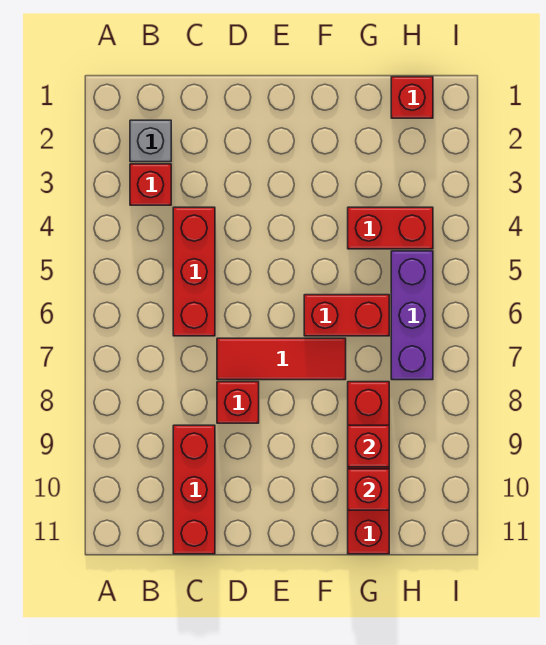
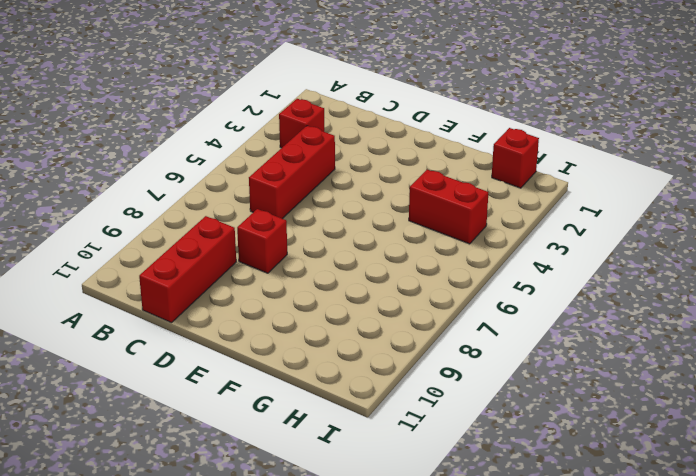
none -> grey 1x1 brick [130,120,171,162]
none -> red 1x3 tile [217,338,346,380]
none -> red 1x2 brick [304,295,389,336]

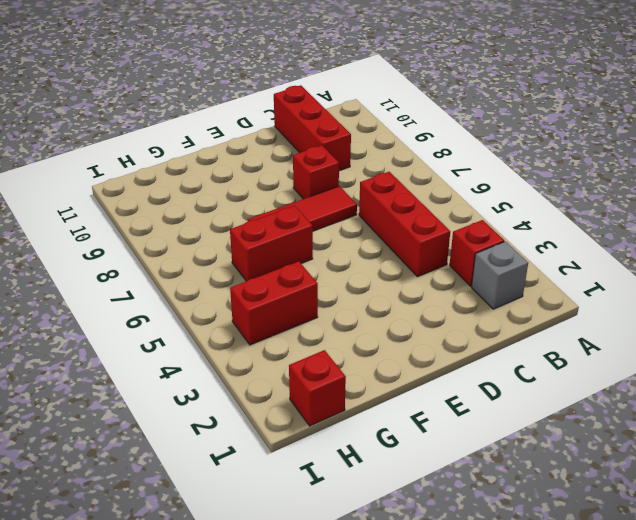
none -> red 1x4 brick [348,382,389,554]
none -> purple 1x3 brick [391,251,433,380]
none -> red 1x1 brick [348,425,389,467]

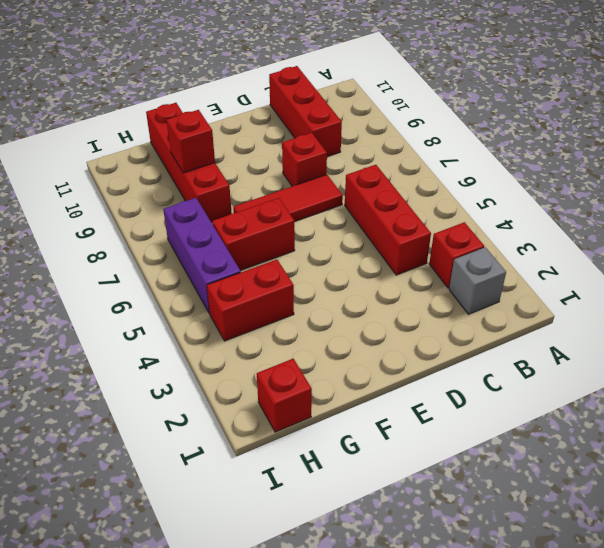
none -> red 1x1 brick [348,469,389,510]

